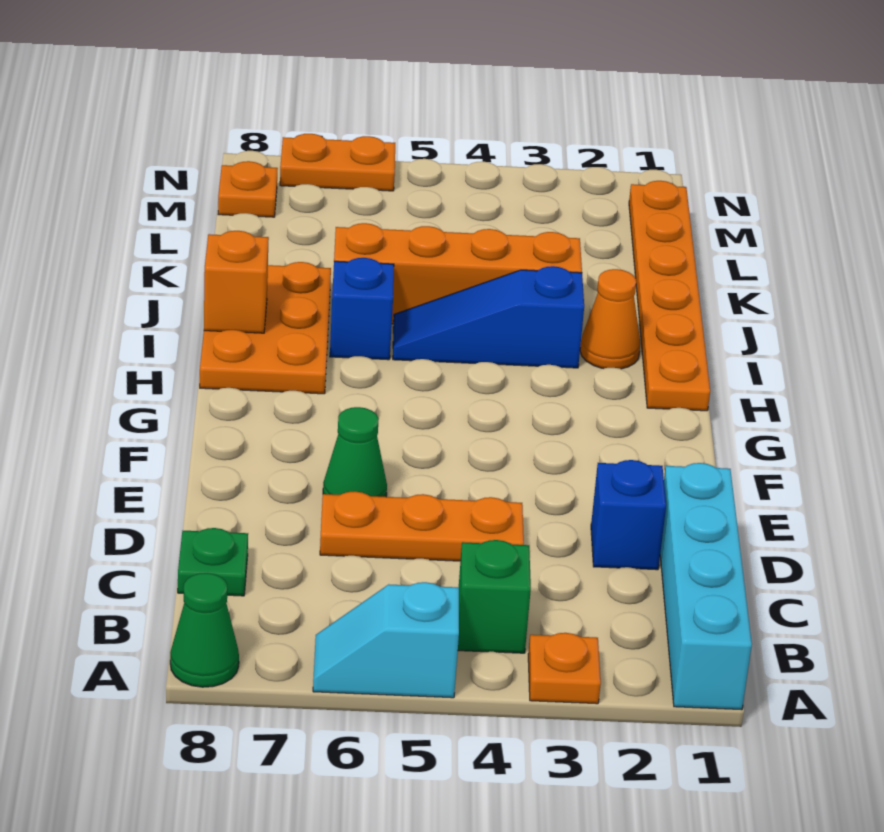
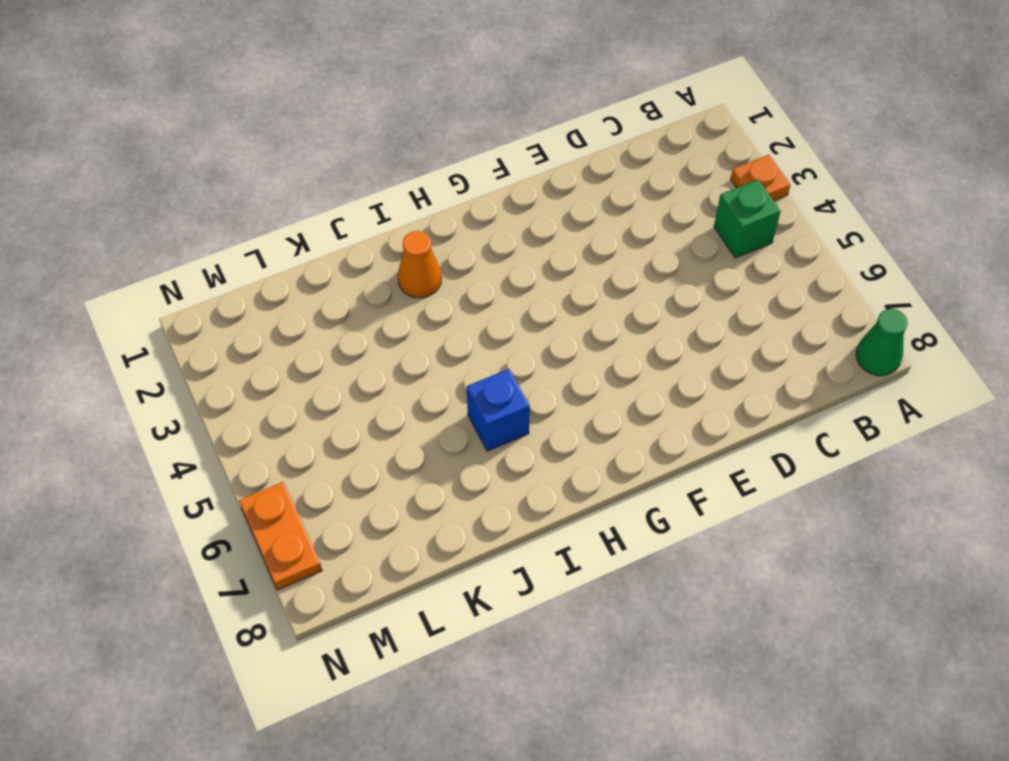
none -> cyan 1x4 brick [660,463,752,710]
none -> cyan 1x2 slope [313,582,459,698]
none -> green 1x1 plate [178,528,248,596]

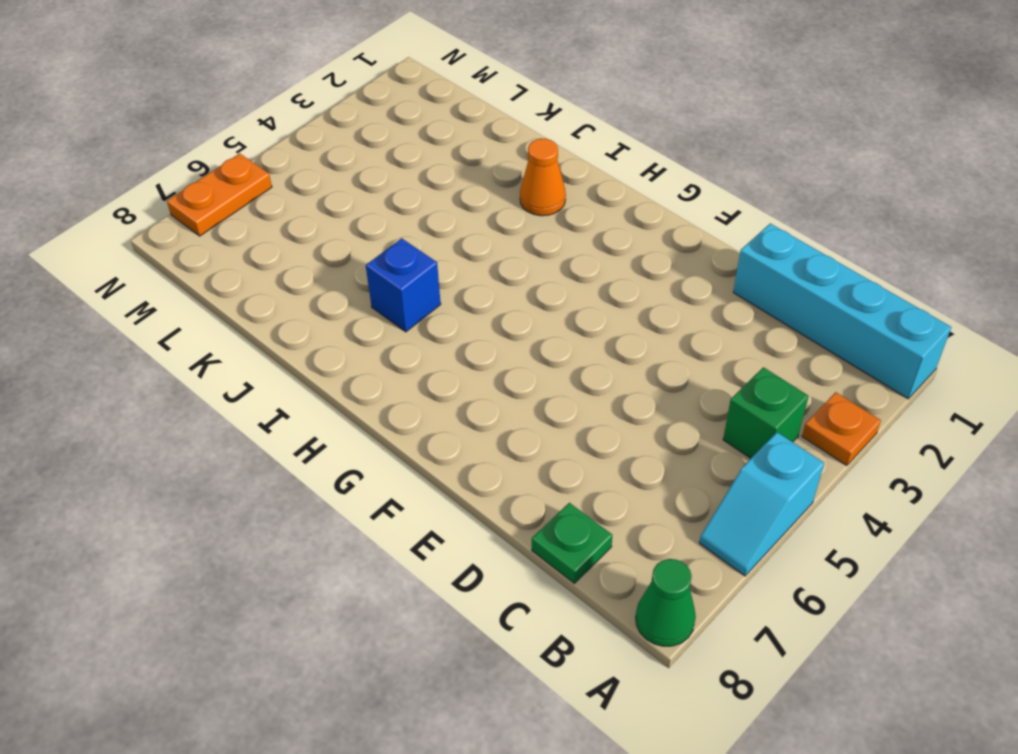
none -> blue 1x1 brick [591,460,666,570]
none -> orange 1x3 plate [320,491,524,561]
none -> green 1x1 cone [323,407,387,497]

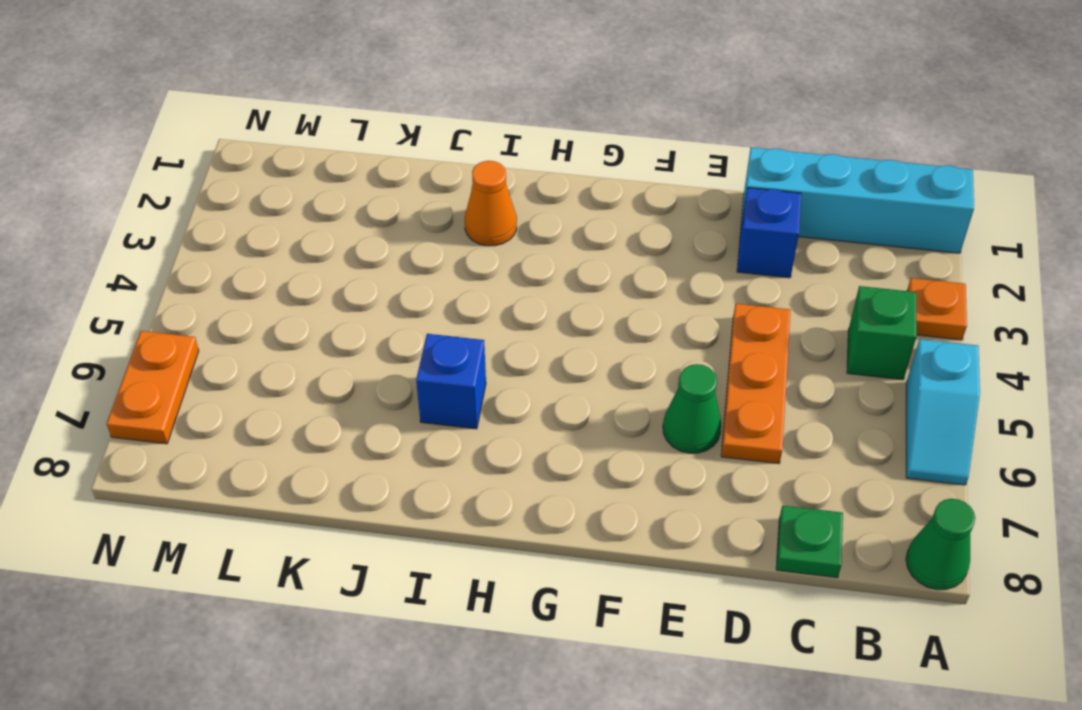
none -> orange 1x6 plate [629,181,710,411]
none -> orange 2x3 plate [200,262,331,394]
none -> blue 1x3 slope [393,266,584,368]

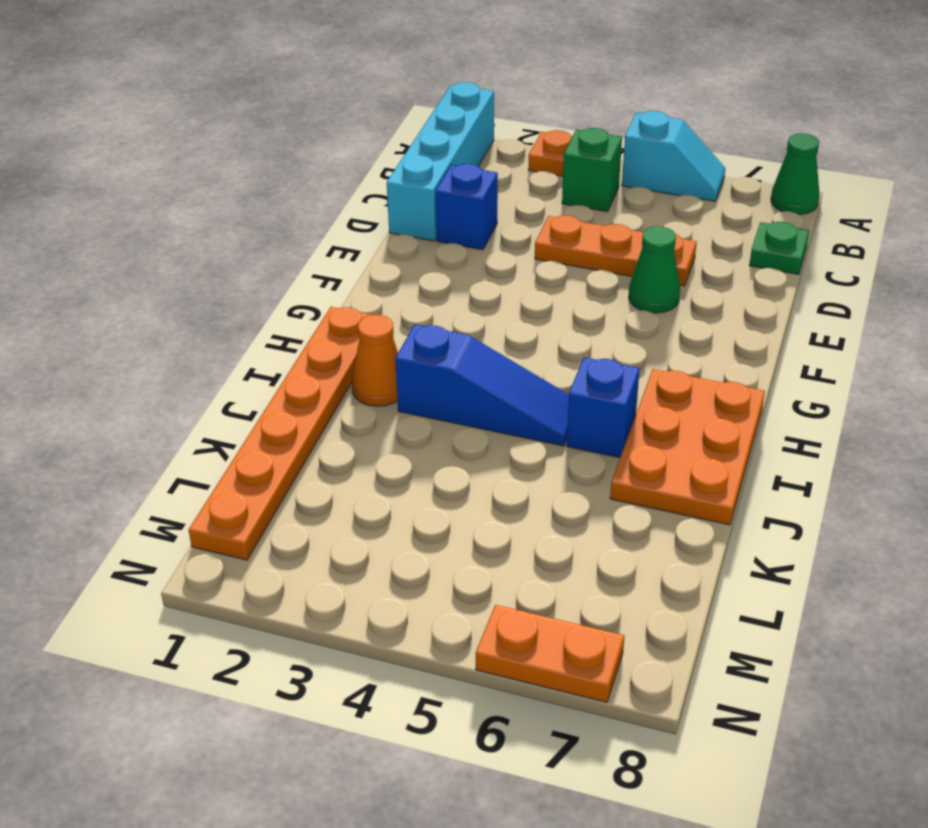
none -> orange 1x4 brick [334,223,582,324]
none -> orange 1x1 plate [218,161,278,217]
none -> orange 1x1 brick [204,231,269,333]

